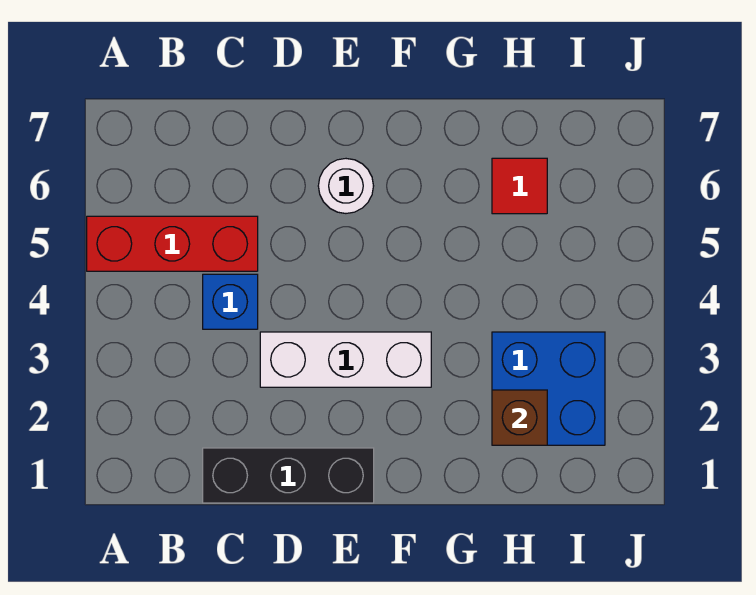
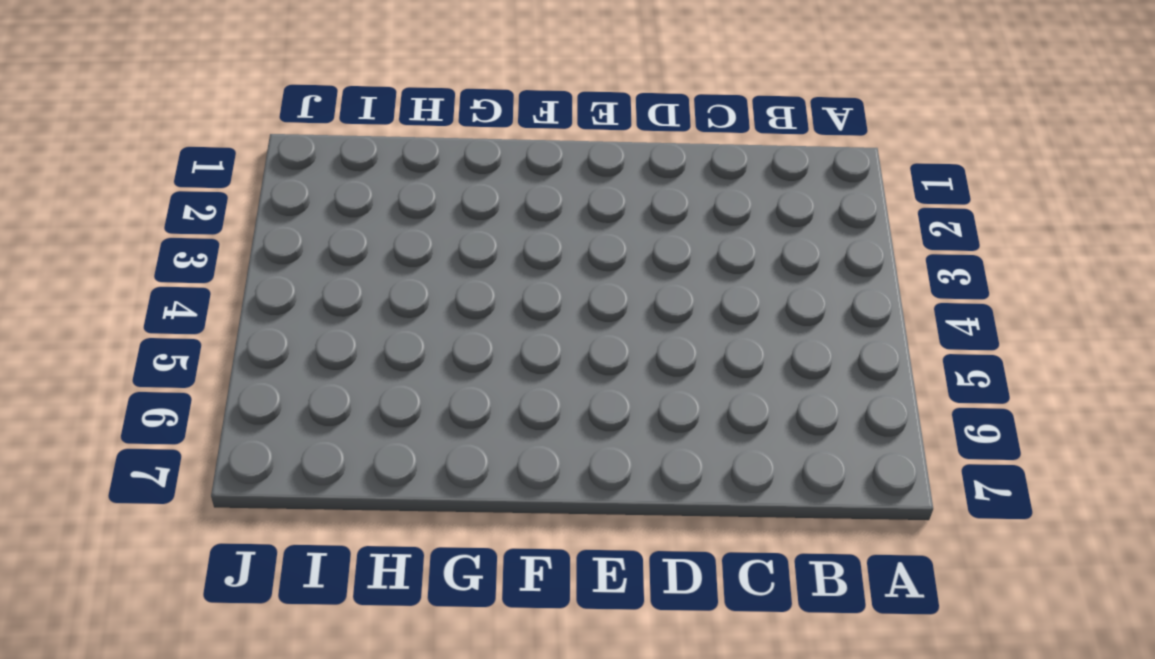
none -> red 1x3 brick [87,216,258,271]
none -> black 1x3 brick [203,448,374,503]

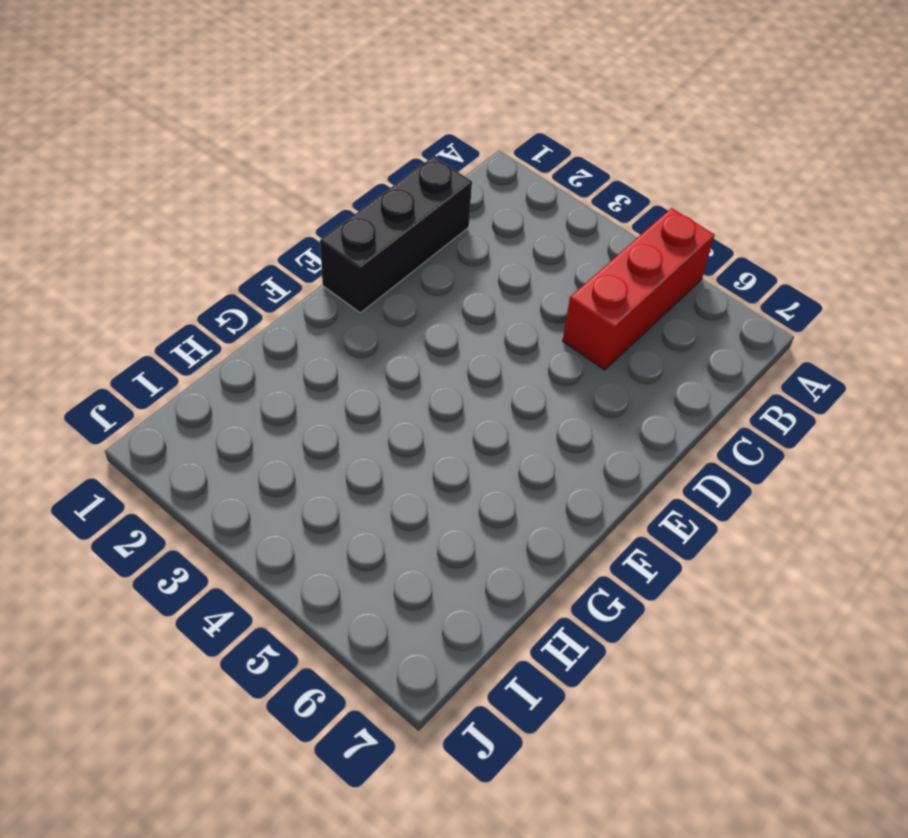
none -> blue 1x1 brick [203,274,258,329]
none -> white 1x3 brick [260,332,431,387]

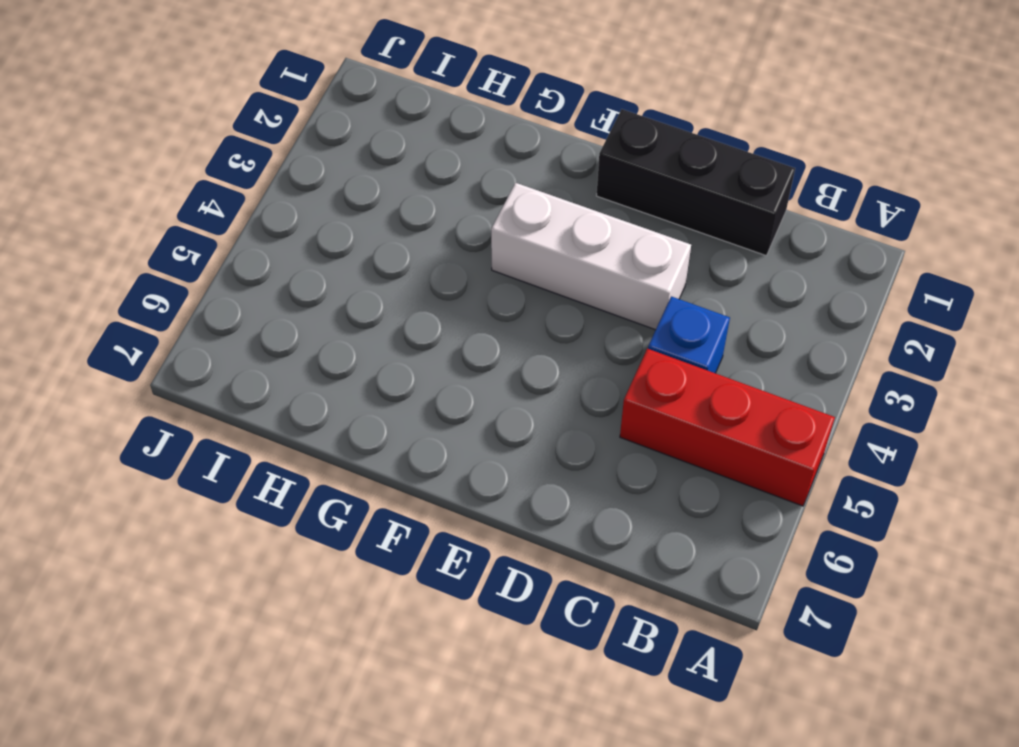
none -> white 1x1 round brick [318,159,373,213]
none -> blue 2x2 brick [492,332,605,445]

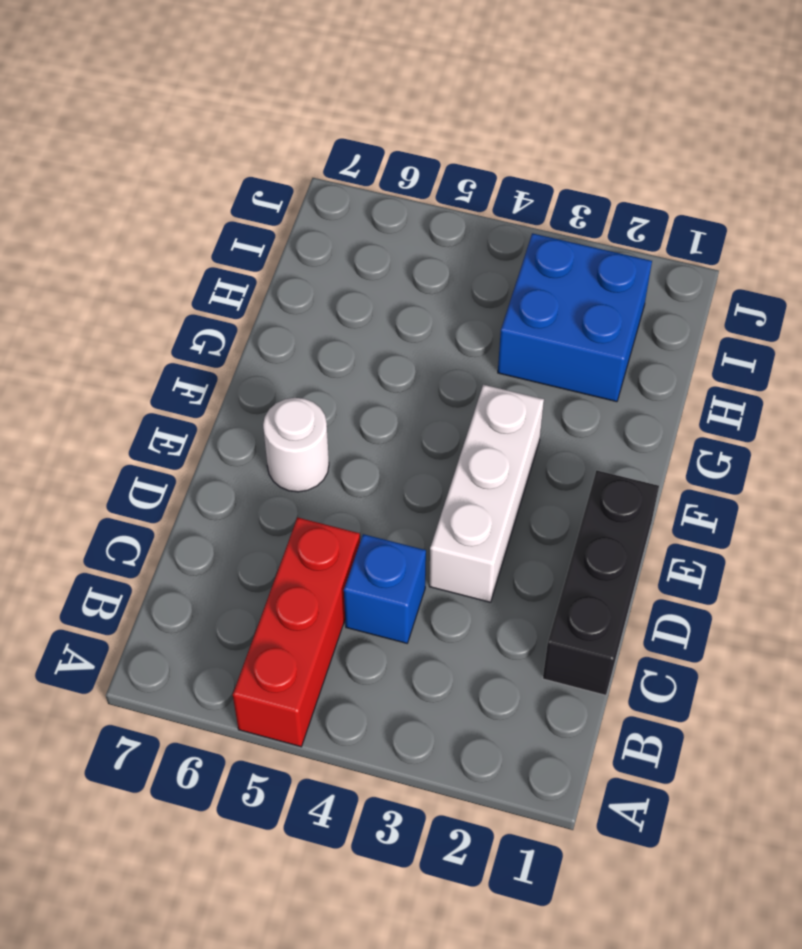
none -> red 1x1 tile [492,158,547,214]
none -> brown 1x1 brick [492,390,547,445]

